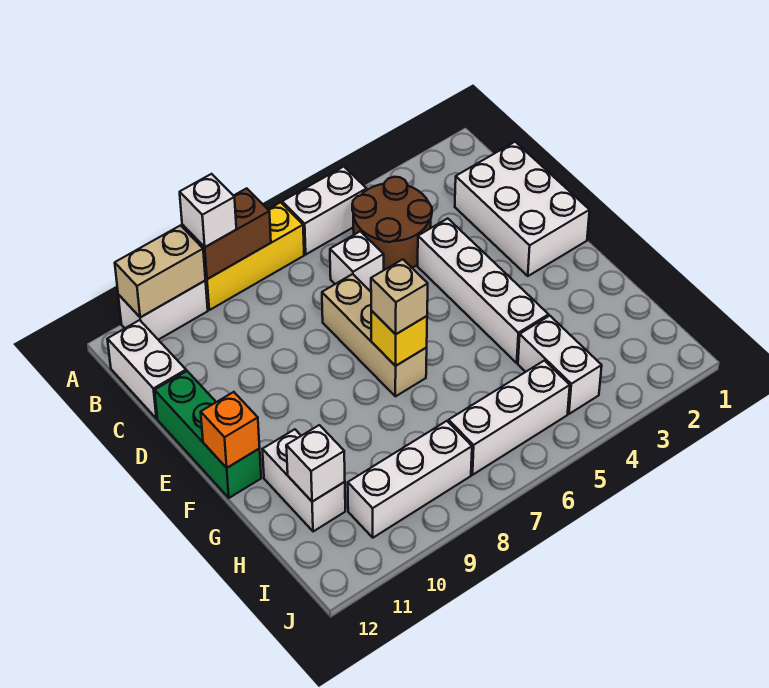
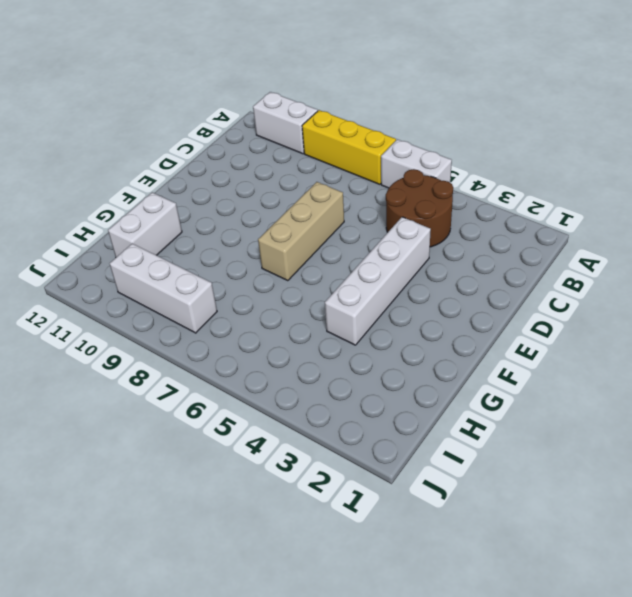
none -> white 1x2 brick [108,320,186,419]
none -> white 2x3 brick [455,142,590,276]
none -> white 1x1 brick [330,231,384,292]

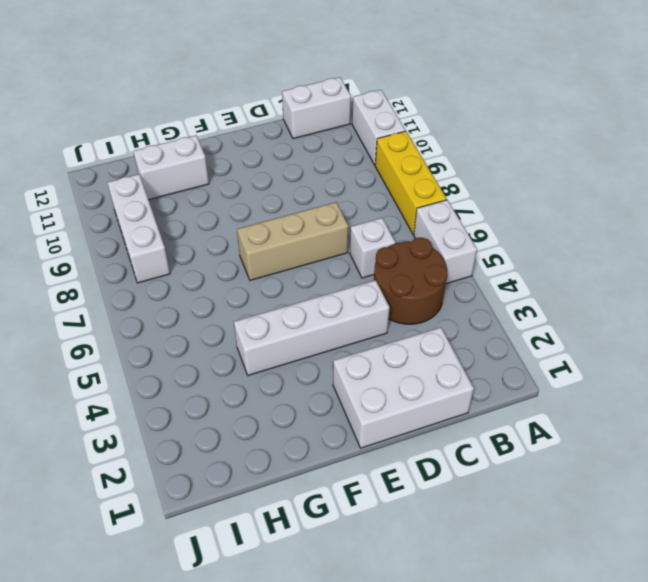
none -> green 1x3 brick [155,371,261,498]
none -> white 1x2 brick [518,316,602,414]
none -> white 1x3 brick [448,361,570,475]

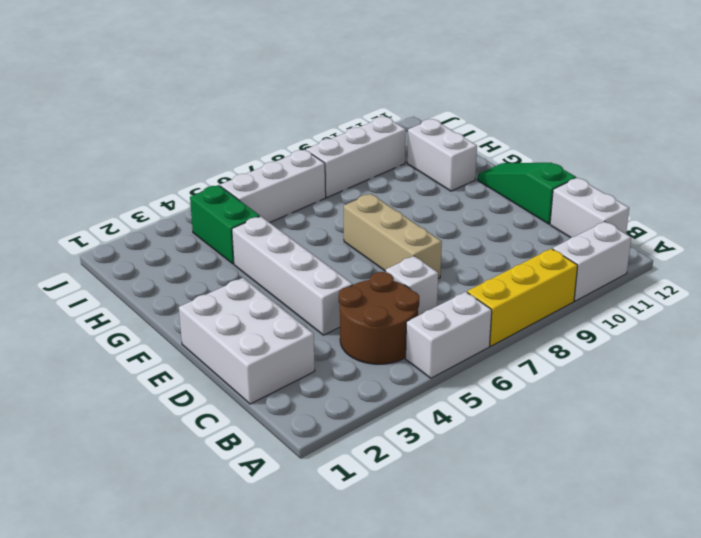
green 1x3 slope [478,163,576,224] -> green 1x3 brick [155,371,261,498]
green 1x2 brick [190,185,260,264] -> white 1x2 brick [518,316,602,414]
none -> brown 1x2 brick [182,188,271,279]
none -> tan 1x2 brick [115,226,205,317]
none -> yellow 1x1 brick [371,311,427,366]

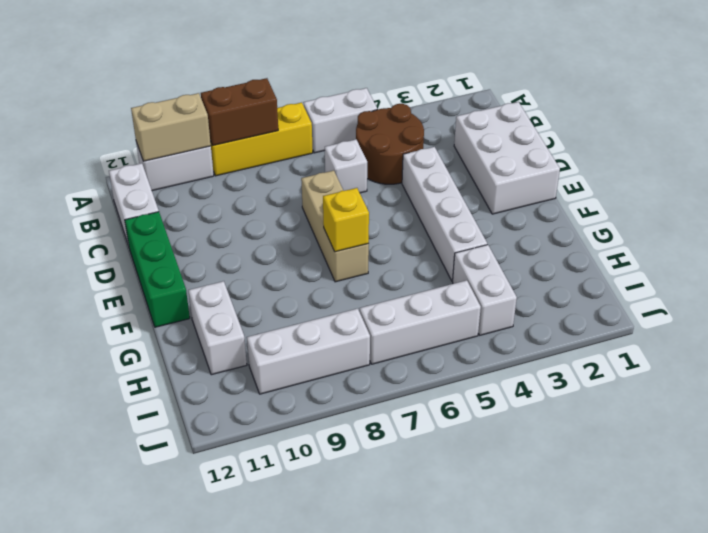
none -> orange 1x1 brick [201,392,260,468]
none -> white 1x1 brick [286,425,345,502]
none -> white 1x1 brick [180,174,236,247]

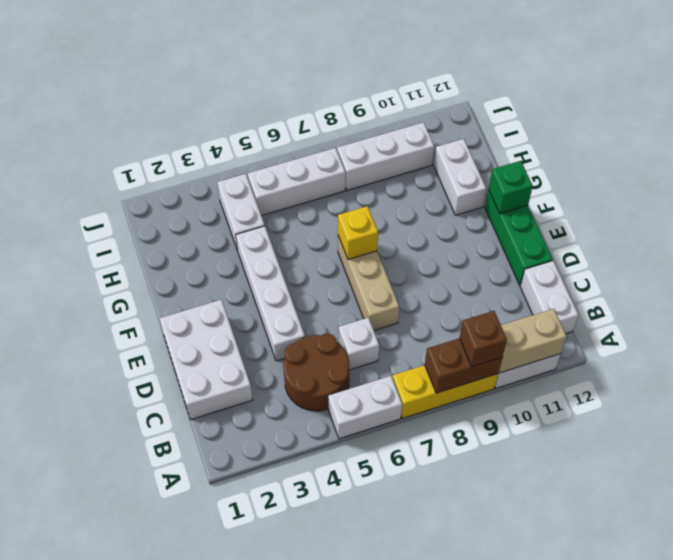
brown 1x1 brick [460,311,507,366] -> white 1x1 brick [180,174,236,247]
green 1x1 brick [489,161,533,214] -> orange 1x1 brick [201,392,260,468]
none -> white 1x1 brick [286,425,345,502]
none -> tan 1x1 brick [371,259,428,334]

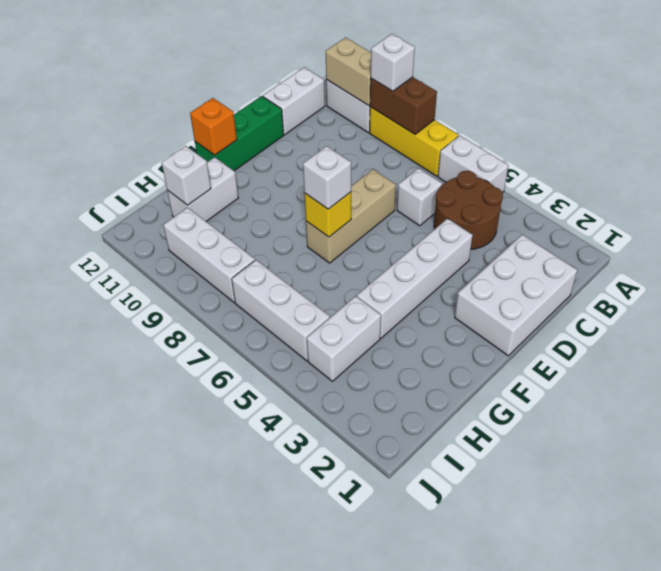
white 1x1 brick [303,146,351,209] -> tan 1x1 brick [371,259,428,334]

